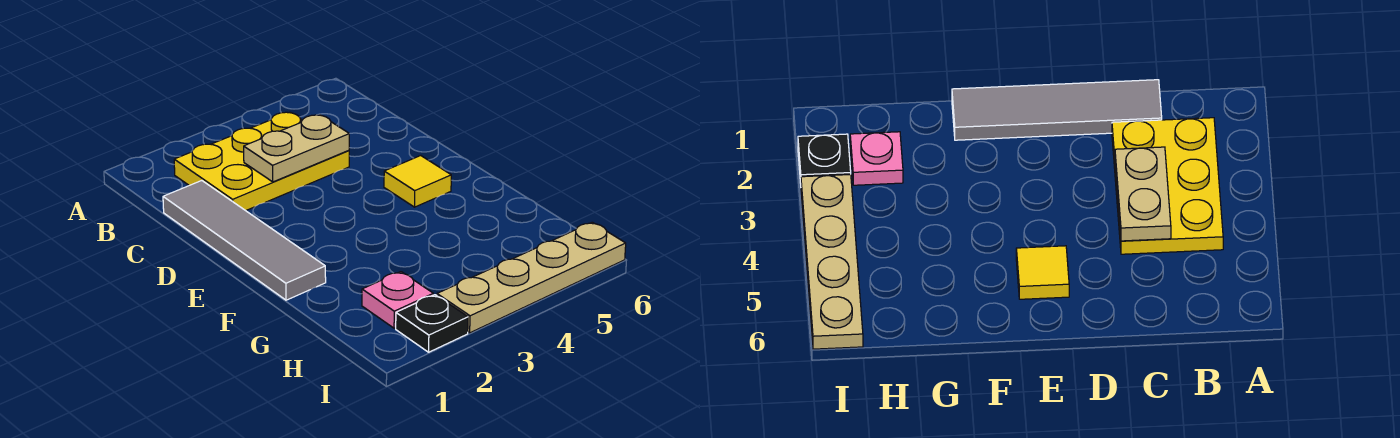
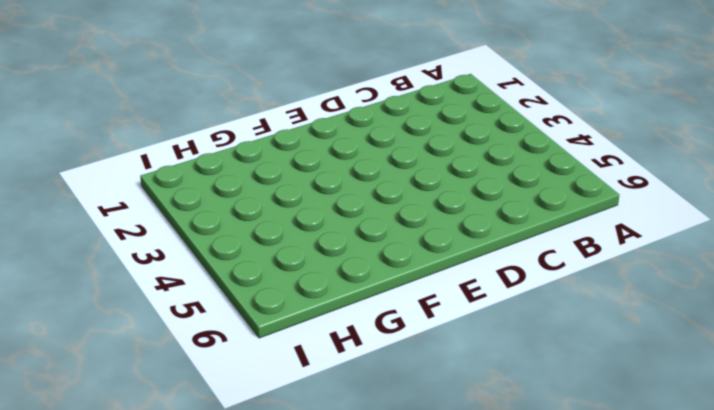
none -> yellow 2x3 plate [174,112,349,211]
none -> grey 1x4 tile [163,181,326,300]

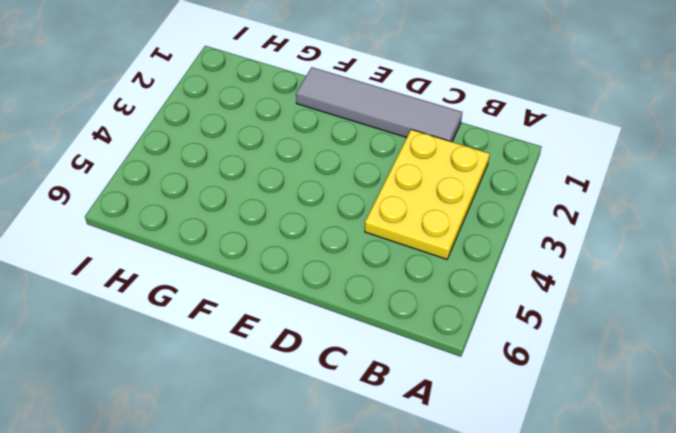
none -> yellow 1x1 tile [384,156,451,207]
none -> pink 1x1 plate [362,272,433,328]

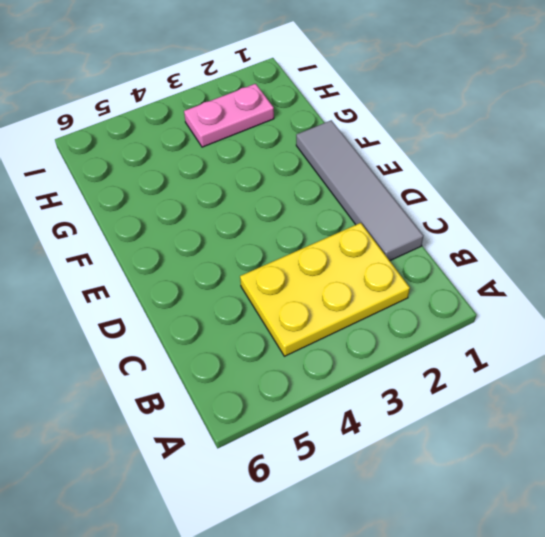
pink 1x2 plate [184,84,274,147] -> pink 1x1 plate [362,272,433,328]
none -> yellow 1x1 tile [384,156,451,207]
none -> black 1x1 plate [396,295,468,352]

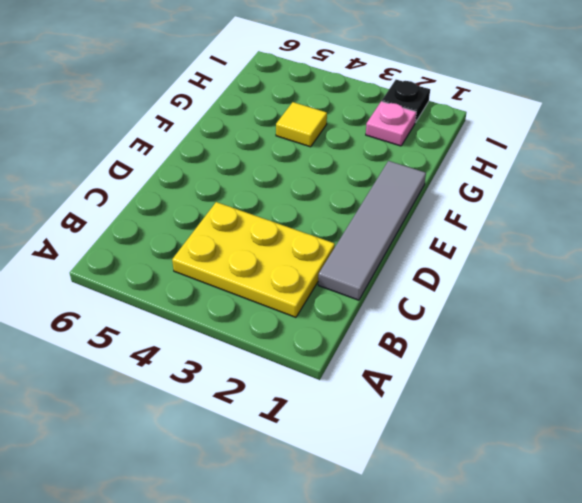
yellow 1x1 tile [276,102,327,147] -> yellow 1x1 tile moved to [384,156,451,207]
none -> tan 1x4 plate [437,222,626,333]
none -> tan 1x2 plate [244,115,349,182]

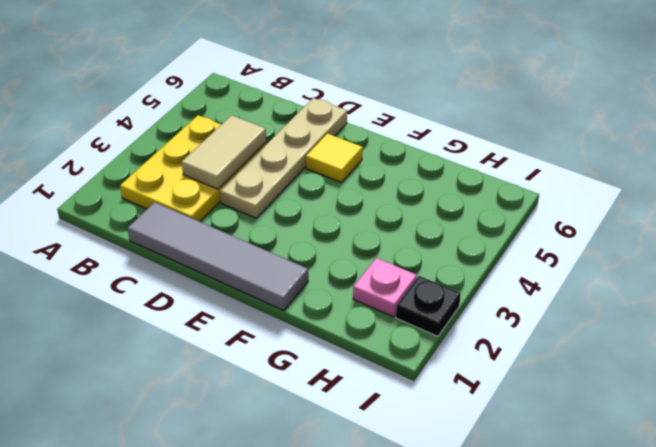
tan 1x2 tile [182,115,266,189] -> tan 1x2 plate [244,115,349,182]
tan 1x4 plate [220,98,347,218] -> tan 1x4 plate moved to [437,222,626,333]

